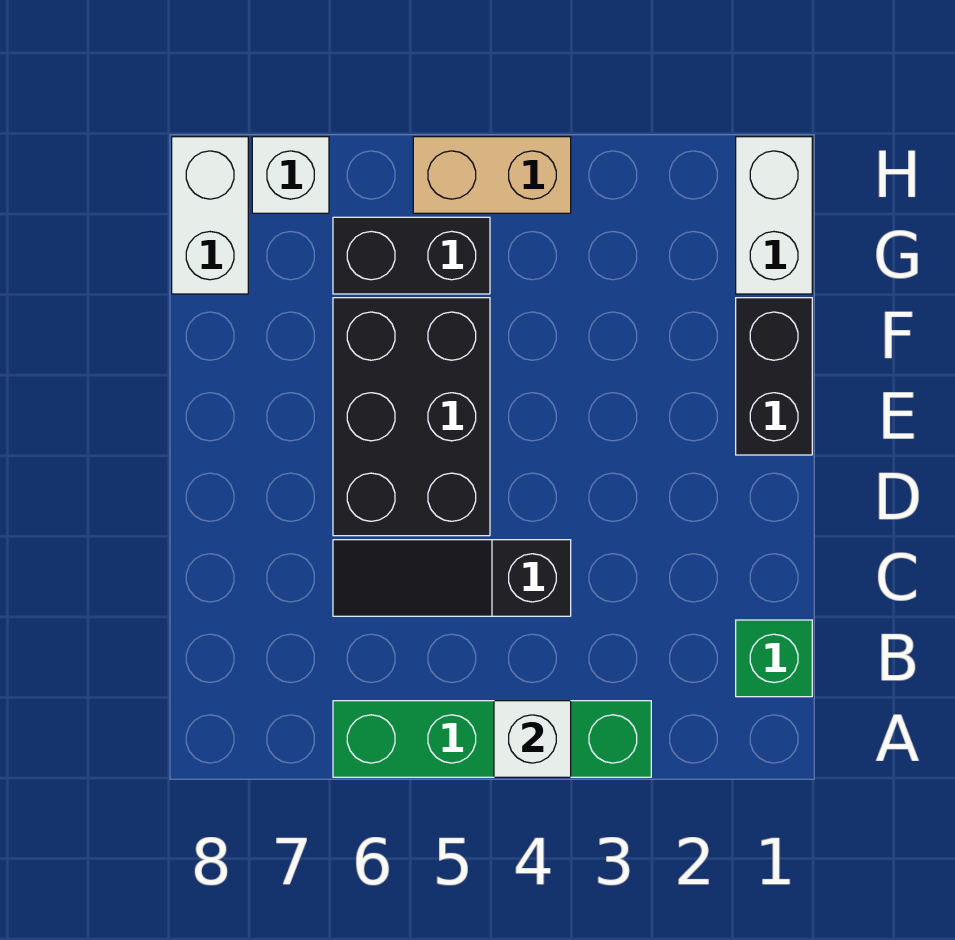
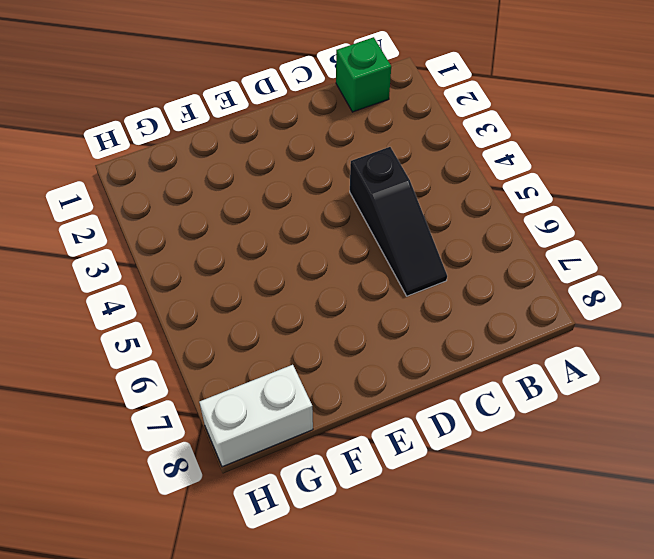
none -> green 1x4 brick [333,701,651,777]
none -> black 2x3 brick [333,298,490,536]

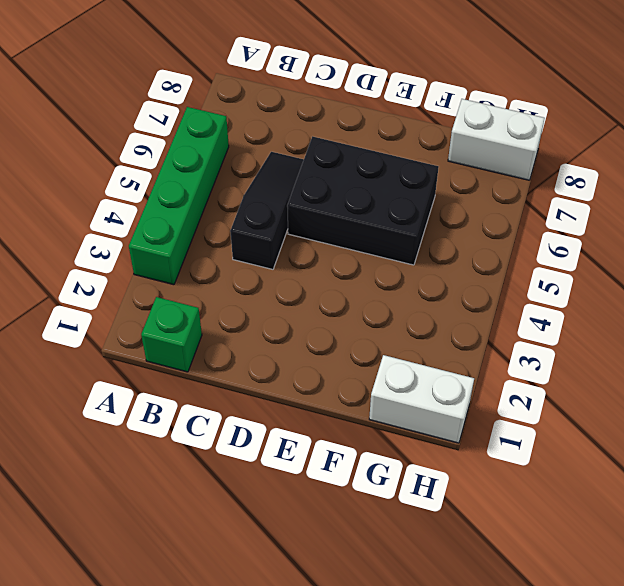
none -> black 1x2 brick [736,298,812,455]
none -> black 1x2 brick [333,217,490,294]

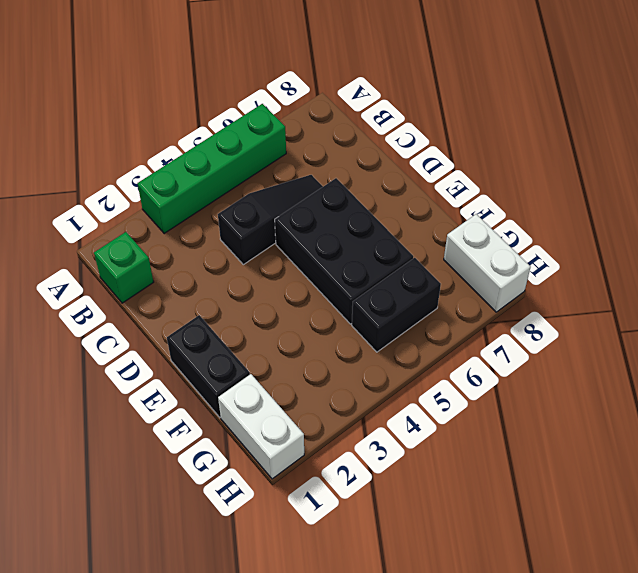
none -> tan 1x2 brick [413,137,571,213]
none -> white 1x1 brick [252,137,329,213]

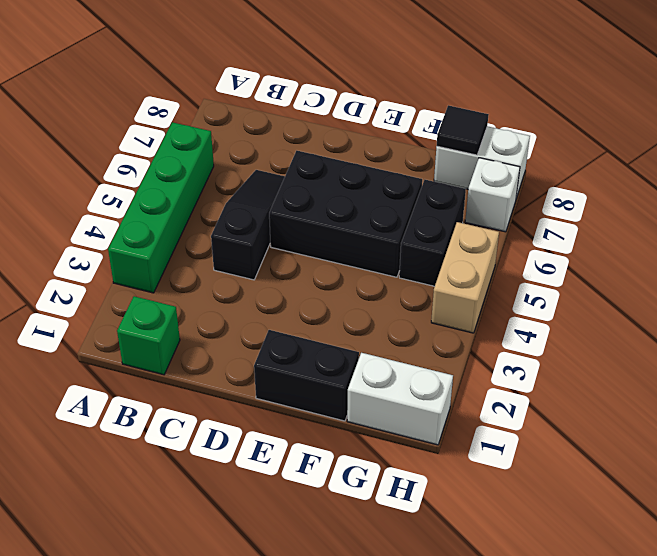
black 1x1 tile [437,105,489,155] -> none
none -> white 1x1 brick [494,701,571,777]

